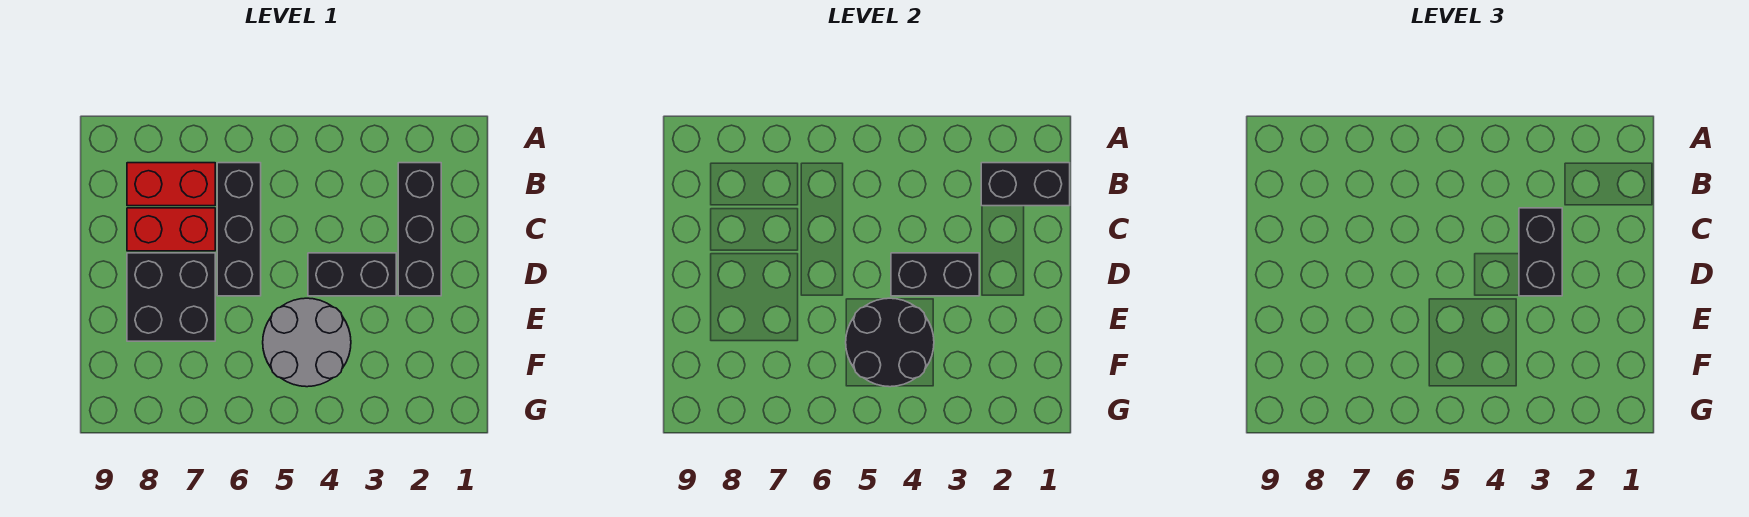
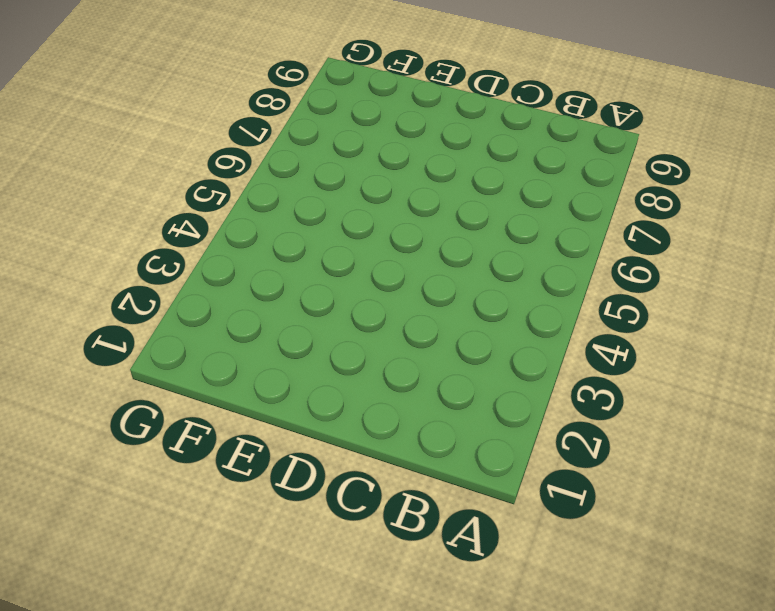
none -> black 1x3 brick [398,163,441,296]
none -> black 1x3 brick [217,163,261,296]

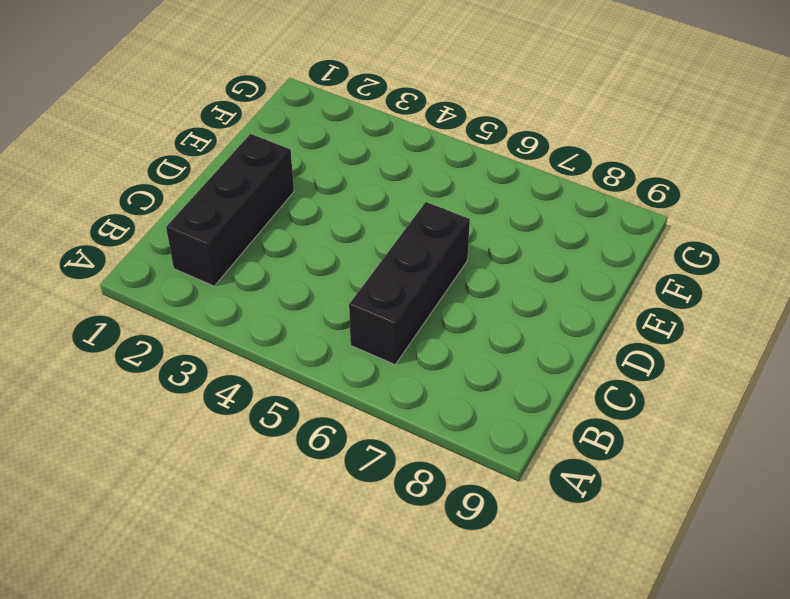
none -> red 1x2 brick [127,163,215,206]
none -> red 1x2 brick [127,208,215,251]

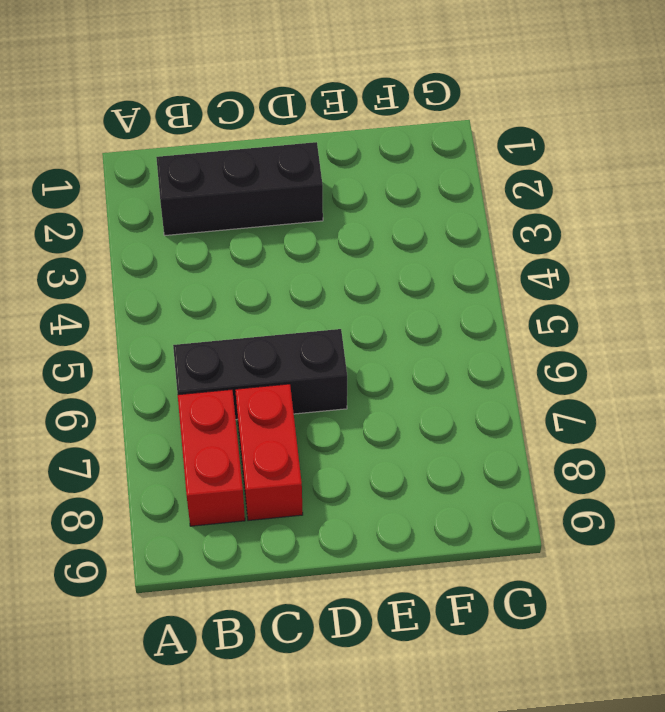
none -> black 1x2 brick [308,253,396,296]
none -> black 2x2 brick [127,253,215,341]

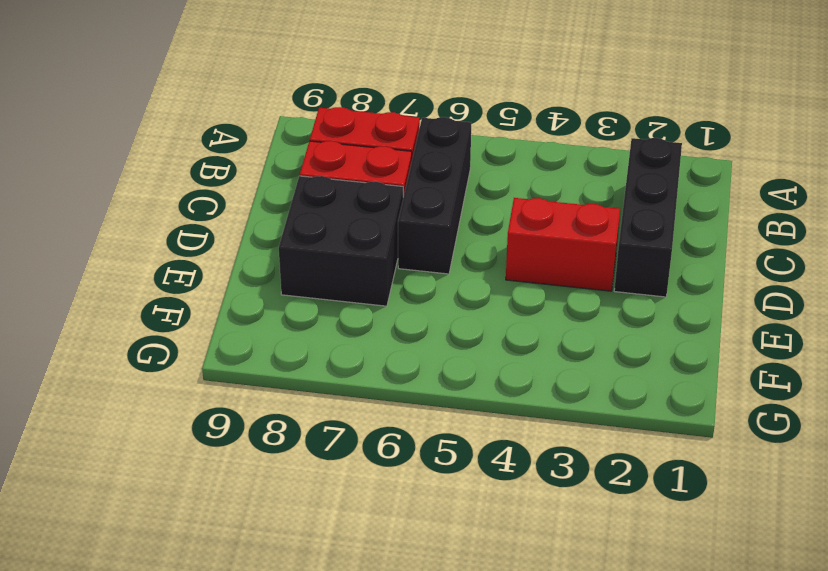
red 1x2 brick [506,198,620,291] -> black 1x2 brick [308,253,396,296]
none -> grey 2x2 round brick [263,298,351,387]
none -> black 1x2 brick [981,163,1070,206]

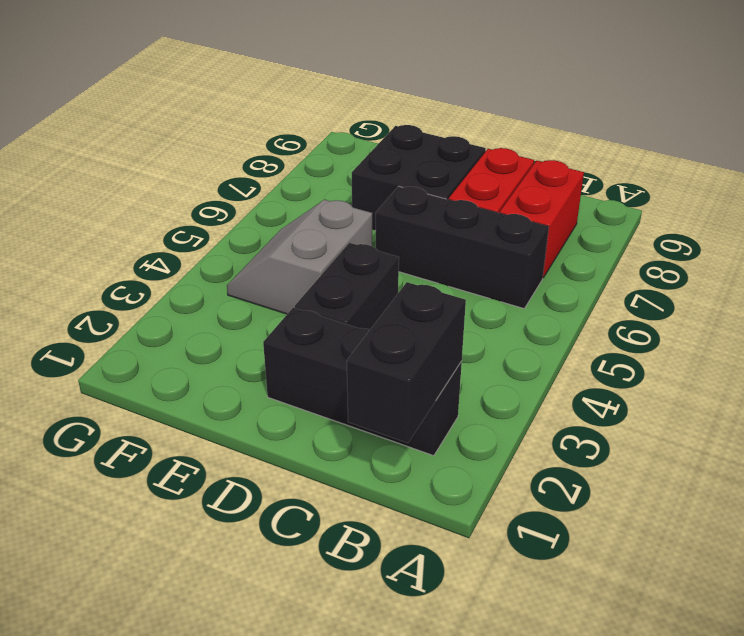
grey 2x2 slope [227,200,372,314] -> grey 2x2 round brick [263,298,351,387]
none -> black 1x2 brick [891,253,979,296]
none -> black 2x2 round brick [846,298,934,387]

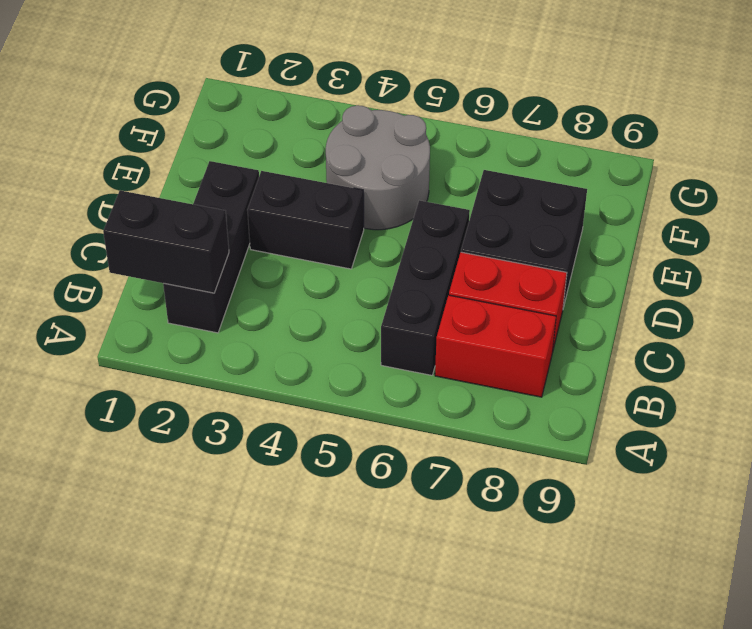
none -> black 1x2 brick [891,253,979,296]
none -> black 2x2 round brick [846,298,934,387]

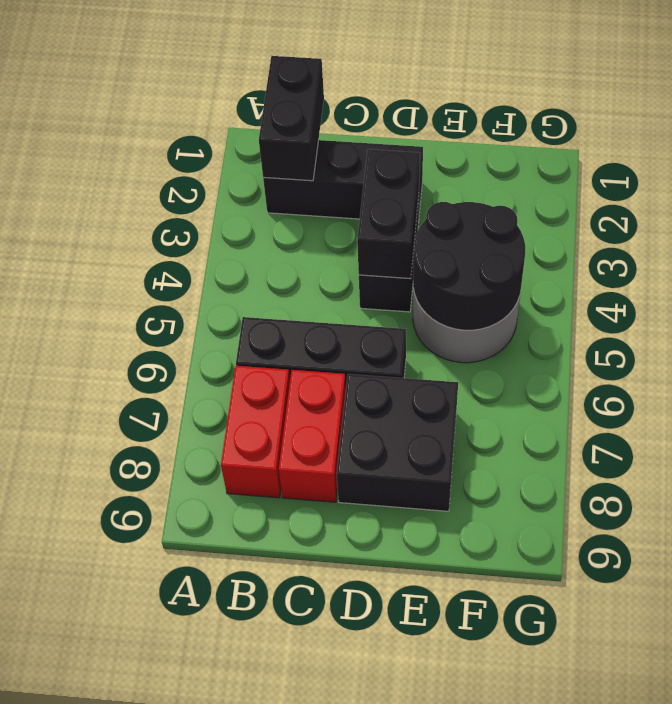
none -> black 1x2 brick [1519,208,1562,296]

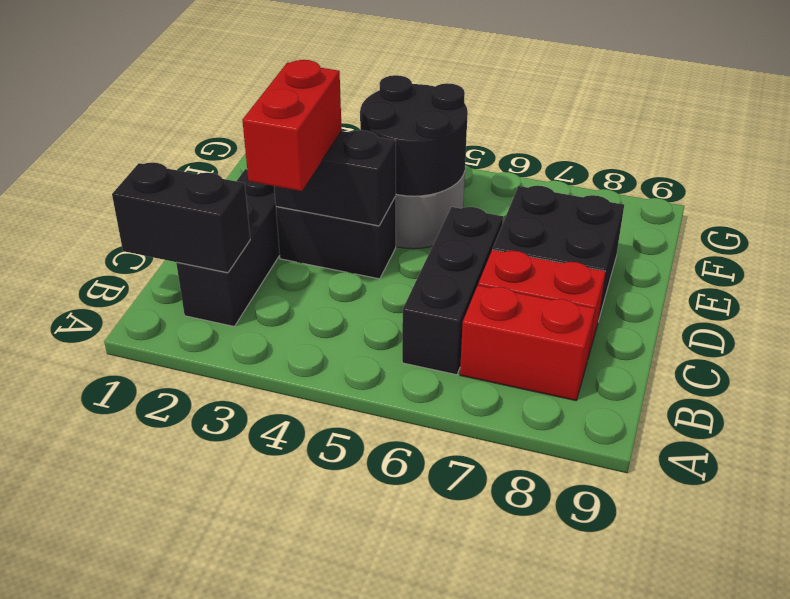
red 1x2 brick [242,60,342,191] -> black 1x2 brick [1519,208,1562,296]

